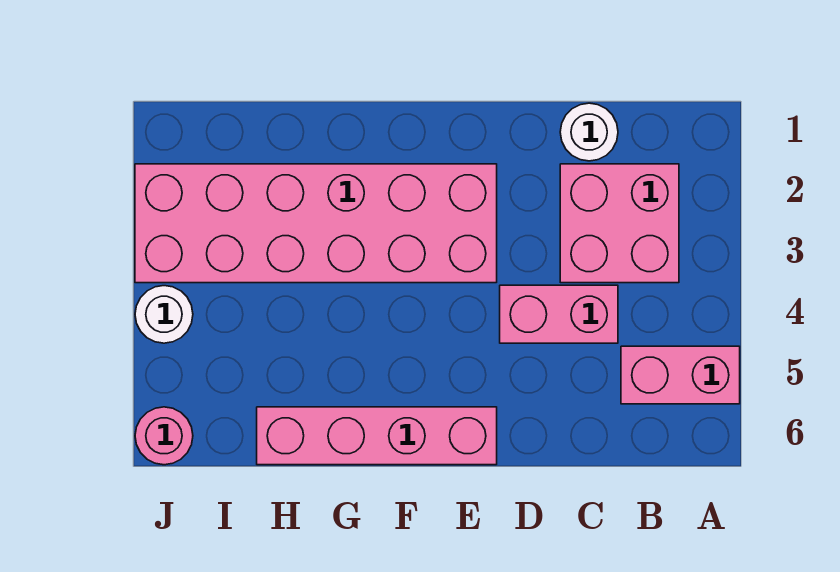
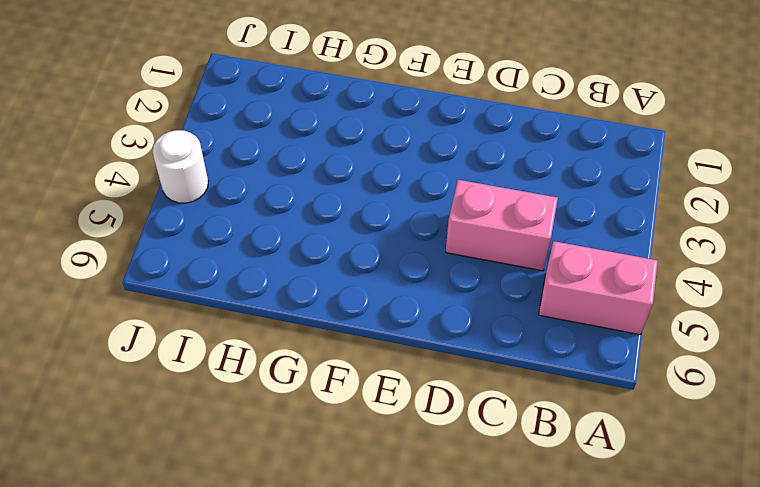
none -> pink 2x2 brick [560,164,679,283]
none -> white 1x1 round brick [560,103,618,161]

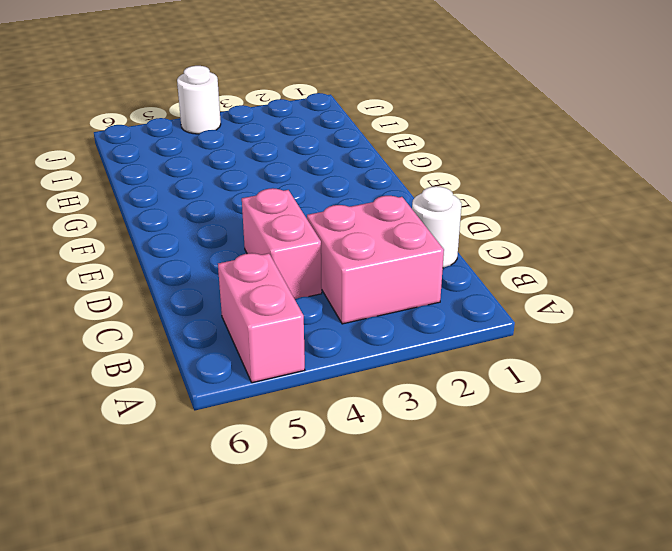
none -> pink 2x6 brick [135,164,497,283]
none -> pink 1x4 brick [257,407,497,465]

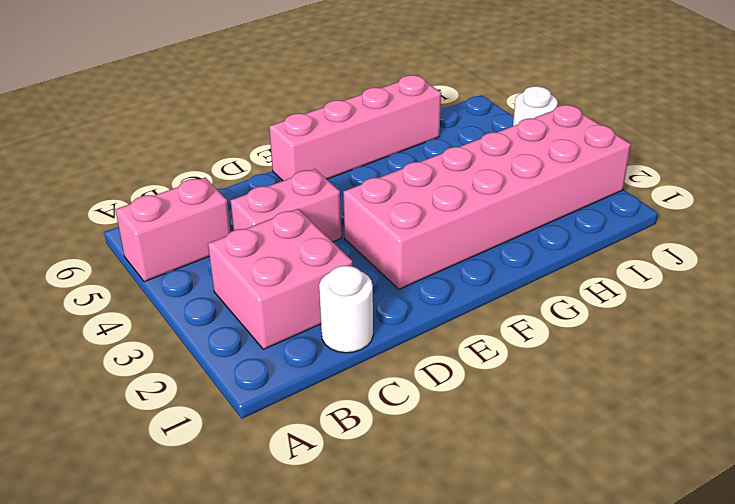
none -> pink 1x1 round brick [135,407,193,465]

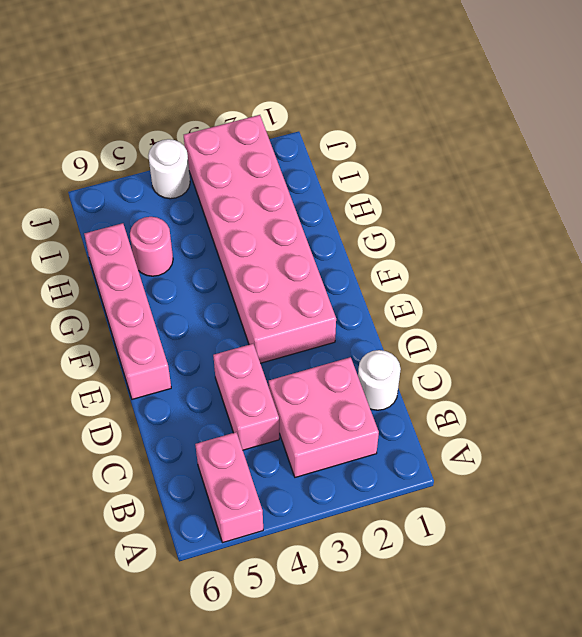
pink 1x1 round brick [130,217,173,276] -> pink 1x1 round brick moved to [135,407,193,465]

